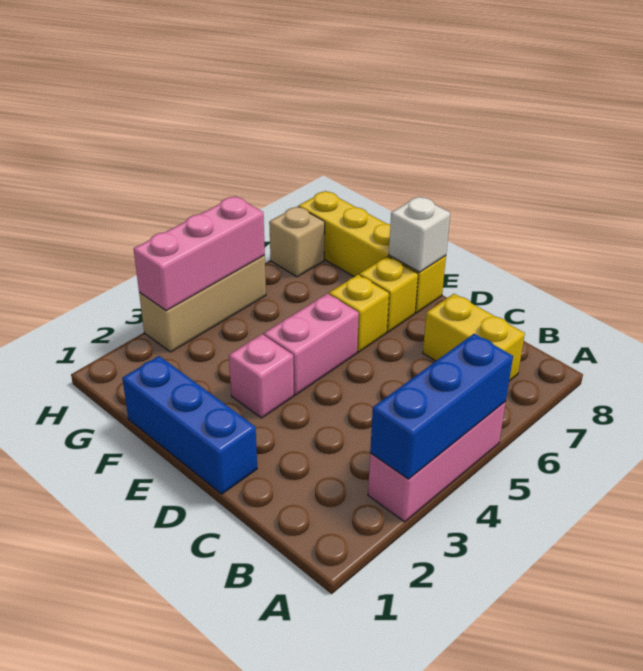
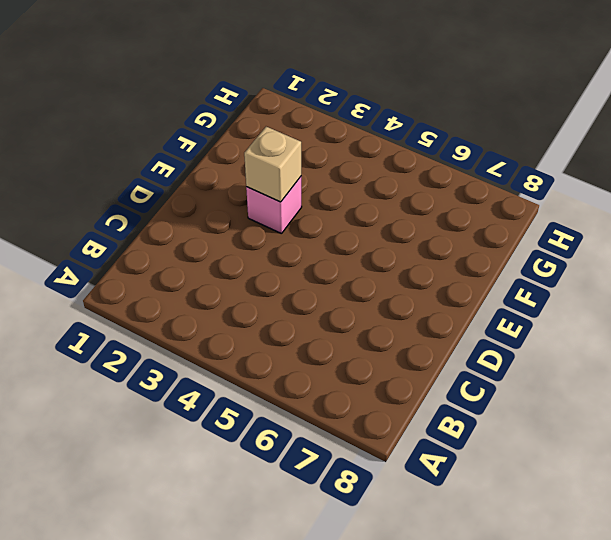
tan 1x1 brick [244,127,301,202] -> tan 1x1 brick moved to [269,206,325,277]
none -> pink 1x3 brick [368,402,506,522]
none -> yellow 1x2 brick [423,294,525,381]
none -> blue 1x3 brick [122,356,257,494]

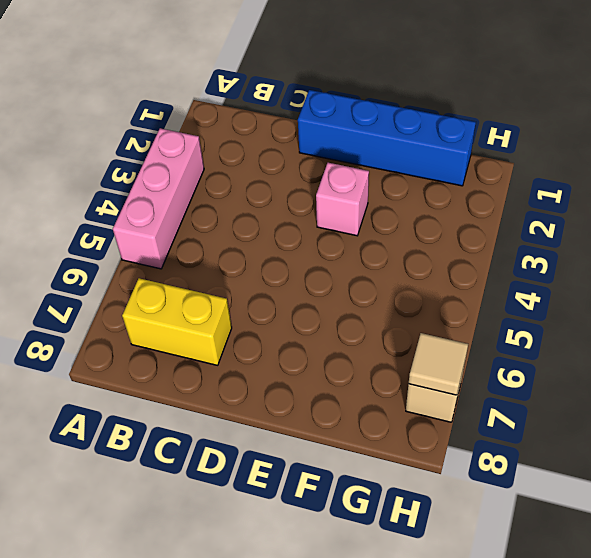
blue 1x4 brick [298,90,476,186] -> blue 1x3 brick [122,356,257,494]
tan 1x1 tile [409,333,468,395] -> none
none -> pink 1x2 brick [264,294,359,395]
none -> yellow 1x1 brick [329,275,389,352]
none -> yellow 1x1 brick [360,256,418,332]

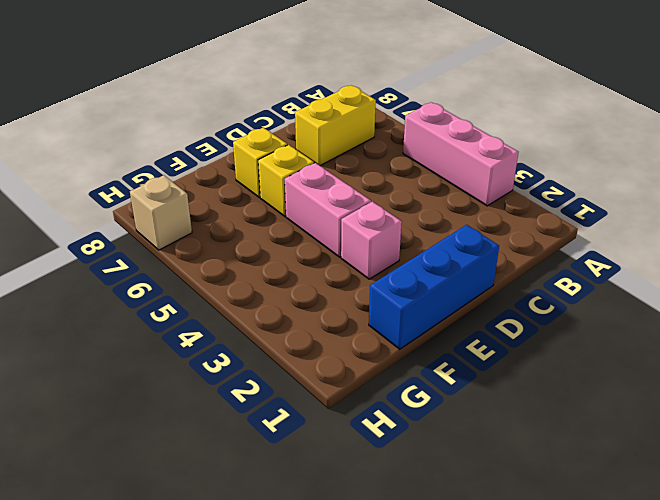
none -> yellow 1x4 brick [299,191,446,313]
none -> tan 1x3 brick [139,255,266,352]
none -> blue 1x3 brick [370,334,513,479]

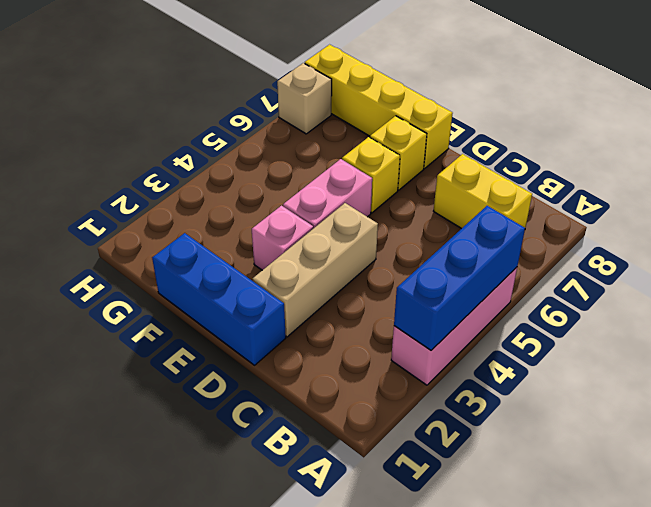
tan 1x3 brick [253,203,378,337] -> tan 1x3 brick moved to [139,255,266,352]
none -> white 1x1 brick [389,196,450,272]
none -> pink 1x3 brick [134,196,265,311]

